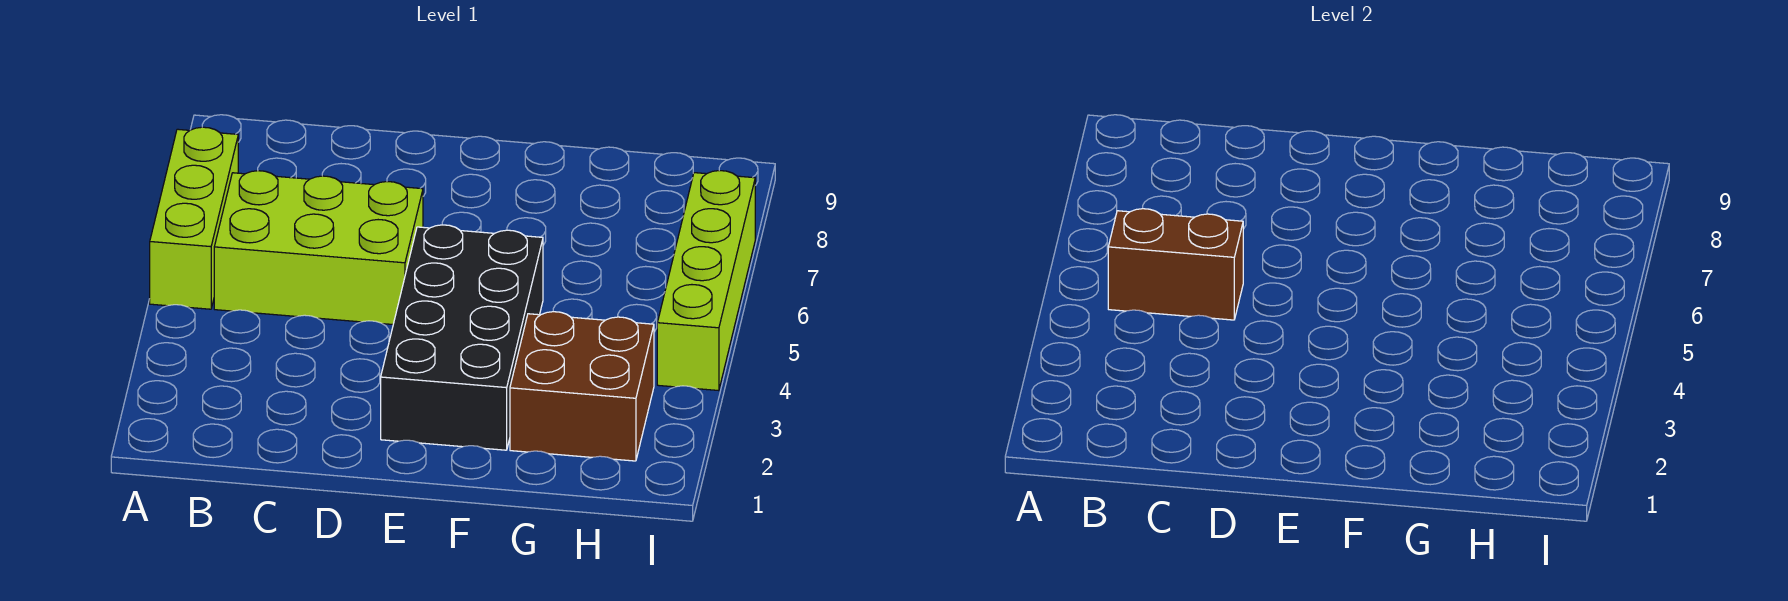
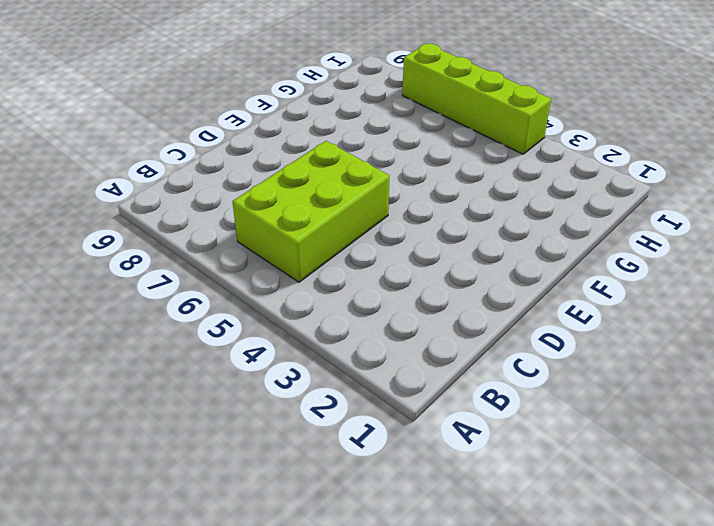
none -> lime 1x3 brick [150,127,238,309]
none -> black 2x4 brick [381,225,543,450]

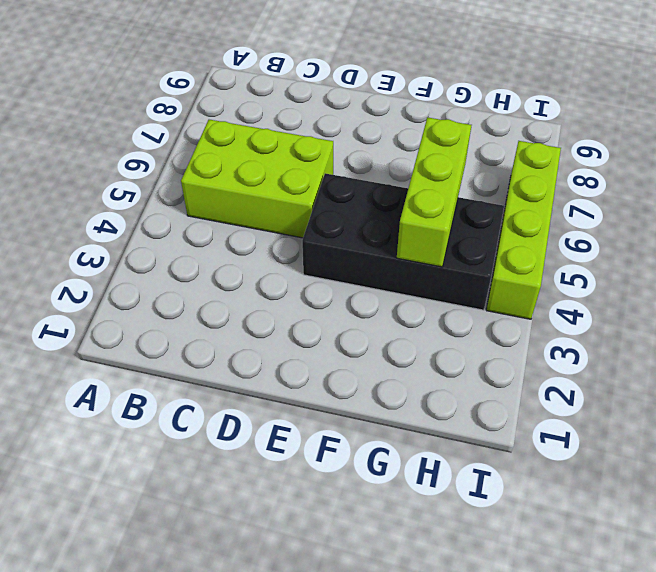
black 2x4 brick [302,173,504,310] -> black 2x4 brick turned to [381,225,543,450]
lime 1x3 brick [397,117,472,267] -> lime 1x3 brick moved to [150,127,238,309]
none -> brown 2x2 brick [510,312,654,461]
none -> brown 1x2 brick [1108,209,1243,320]

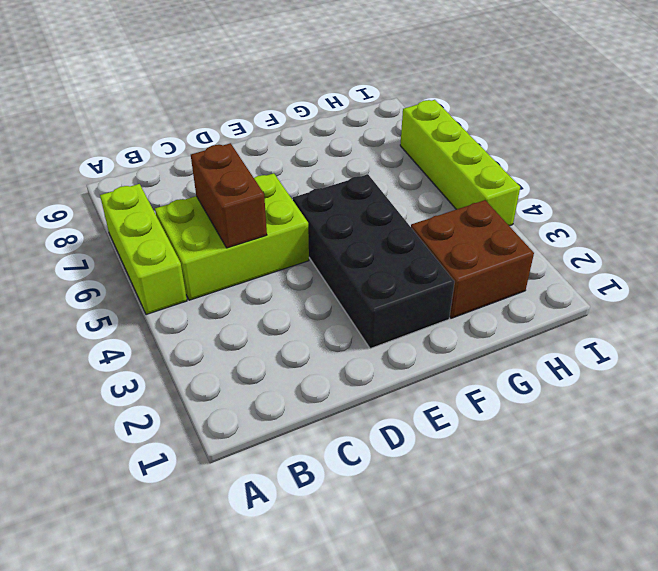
brown 1x2 brick [191,143,267,248] -> brown 1x2 brick turned to [1108,209,1243,320]

